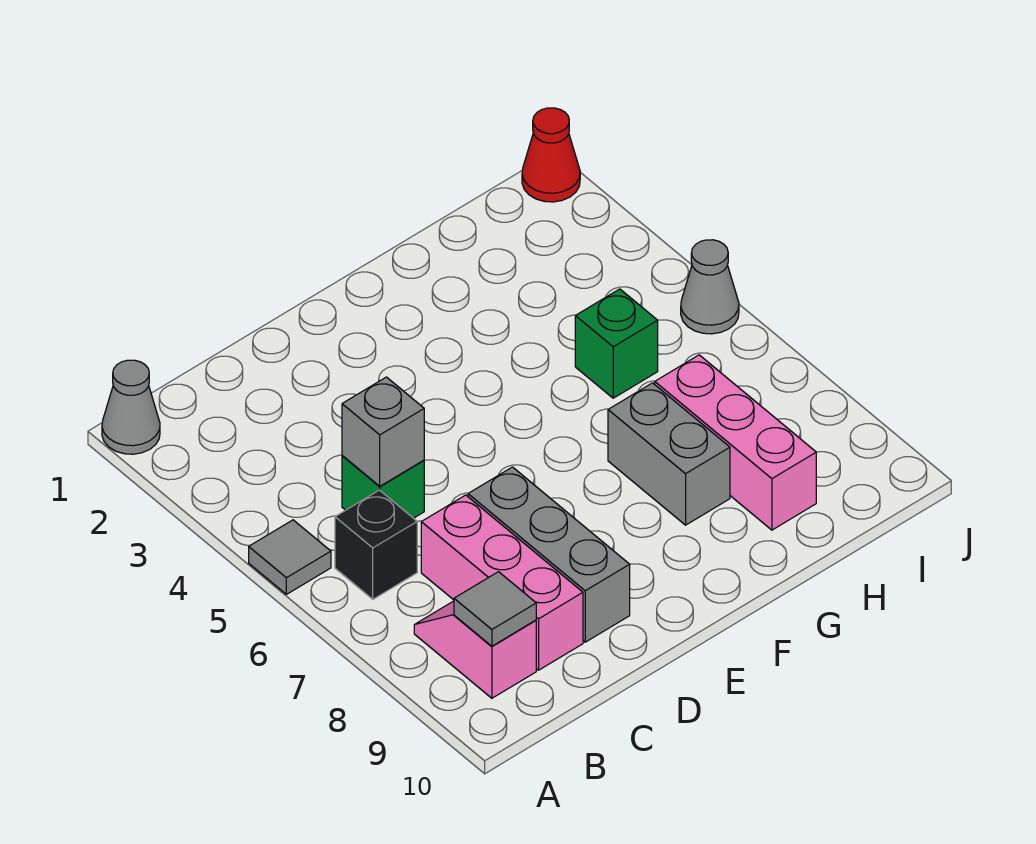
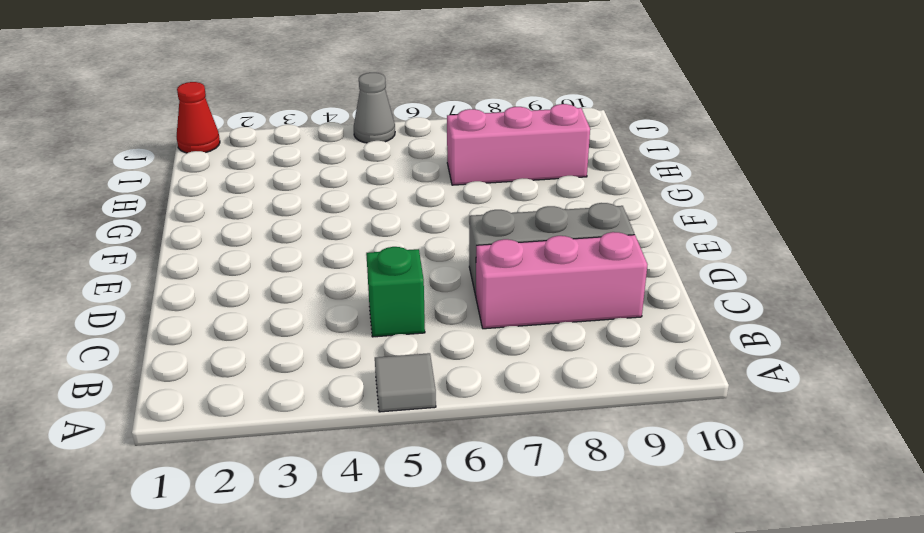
none -> grey 1x1 cone [102,360,160,454]
none -> black 1x1 brick [335,490,417,599]
none -> pink 1x2 slope [414,601,536,698]

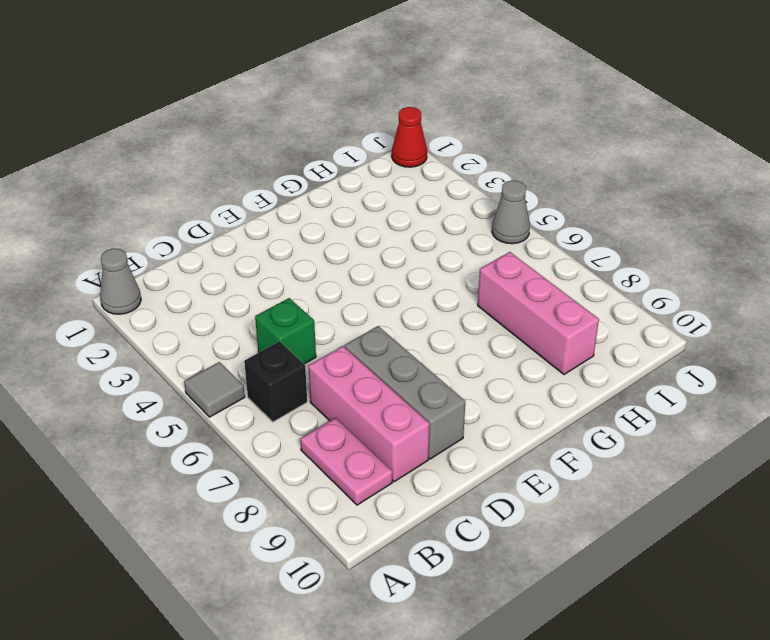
pink 1x2 plate [301,418,392,505] -> pink 1x2 slope [414,601,536,698]
none -> grey 1x2 brick [608,383,730,525]
none -> green 1x1 brick [575,289,658,398]
none -> grey 1x1 tile [454,572,536,646]

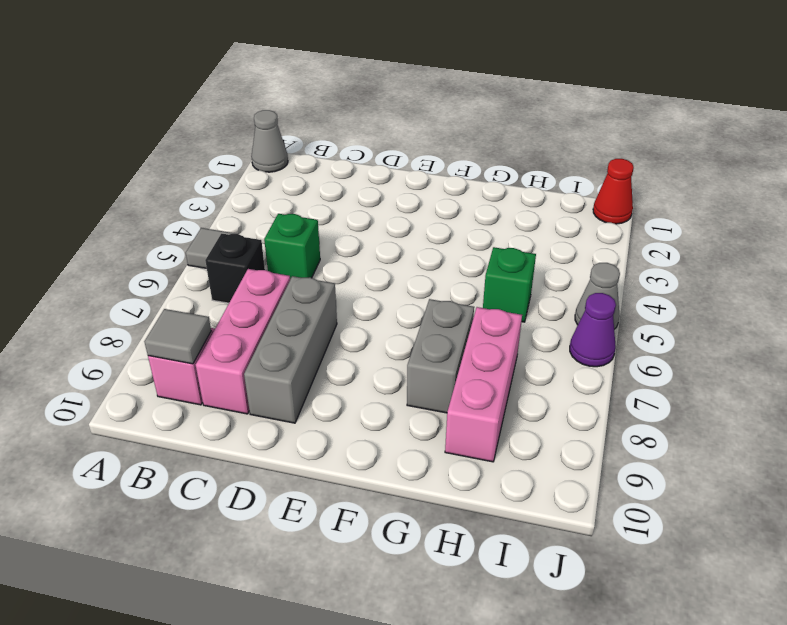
purple 1x1 cone [570,293,616,367] -> none
none -> grey 1x1 brick [342,377,424,486]

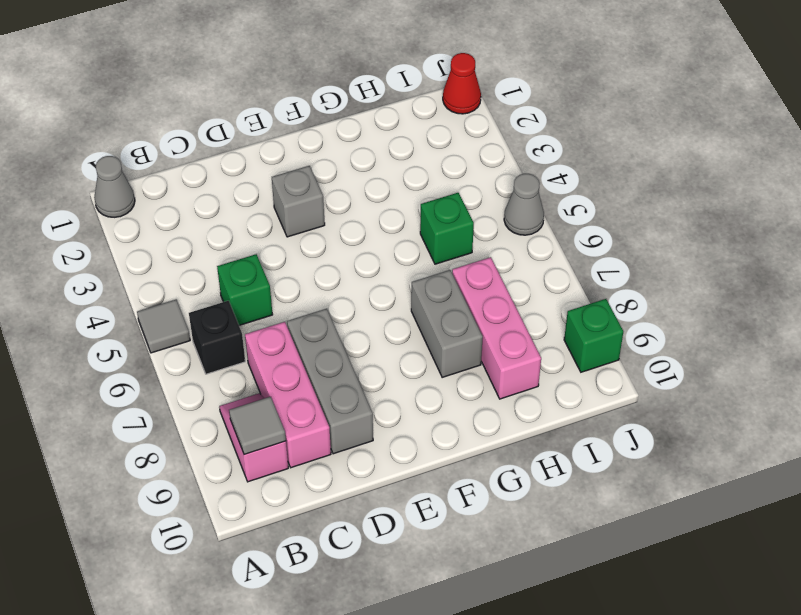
grey 1x1 brick [272,166,325,237] -> grey 1x1 brick moved to [342,377,424,486]
green 1x1 brick [564,299,623,372] -> none

